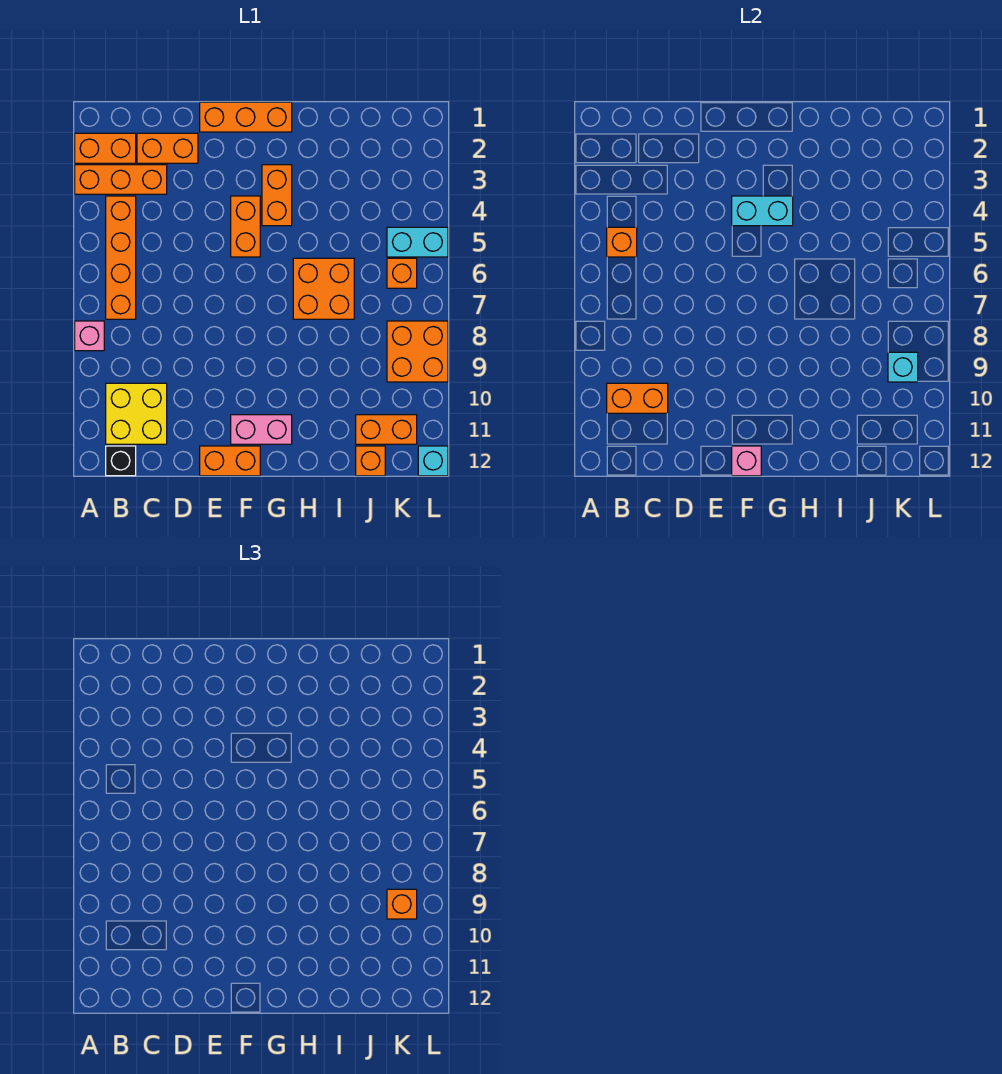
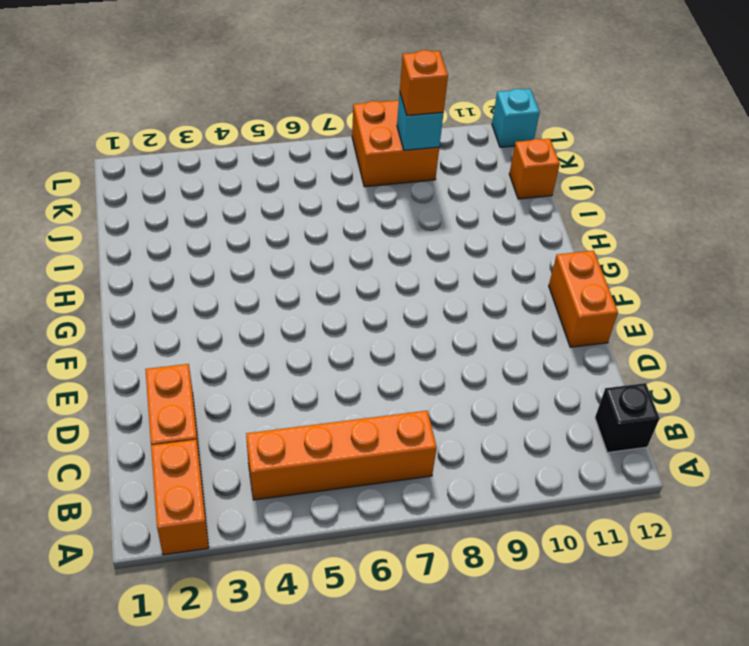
none -> orange 1x3 brick [75,165,167,194]
none -> pink 1x1 brick [75,321,104,351]
none -> yellow 2x2 brick [106,383,167,444]

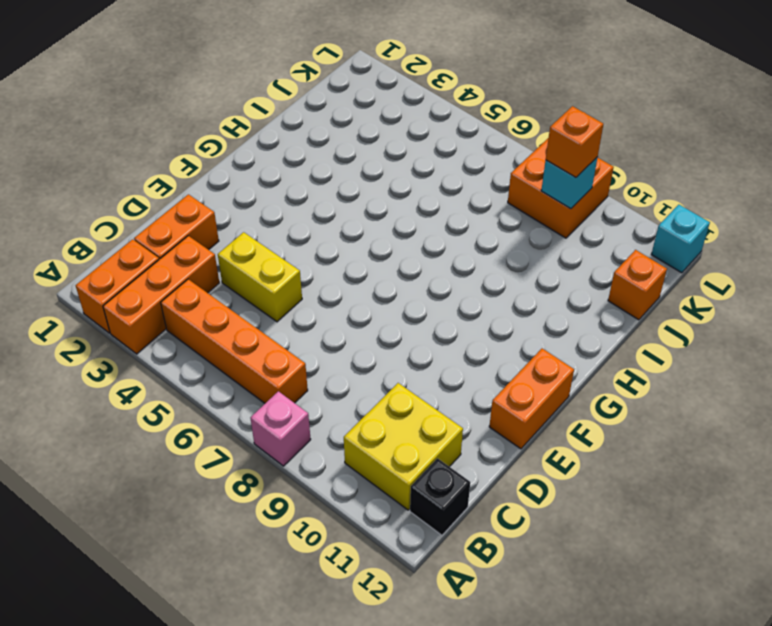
yellow 1x2 brick [218,232,302,322] -> none
none -> orange 1x3 brick [200,102,292,132]
none -> orange 1x2 brick [231,196,260,257]
none -> pink 1x2 brick [231,415,292,444]

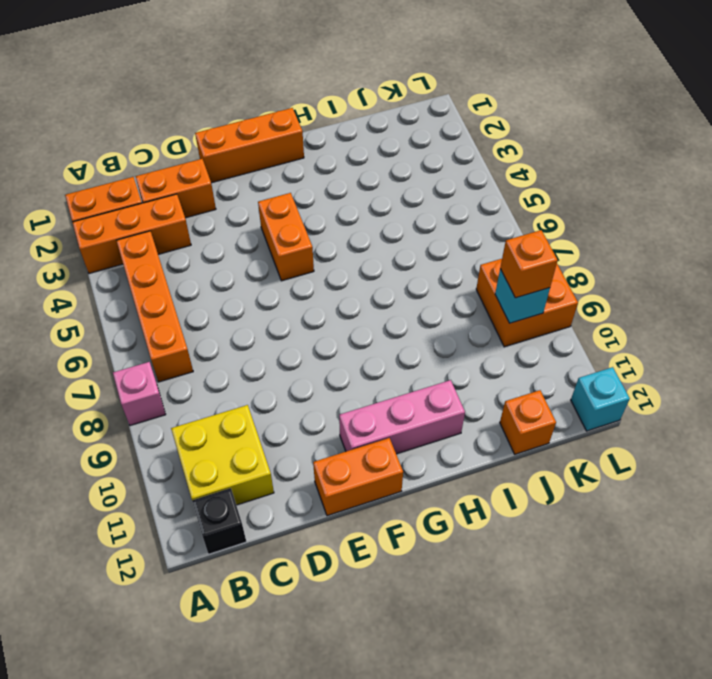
pink 1x3 brick [339,380,465,454] -> pink 1x2 brick [231,415,292,444]
none -> orange 1x2 brick [262,165,292,226]
none -> orange 2x2 brick [293,258,354,319]
none -> orange 1x2 brick [356,415,417,444]

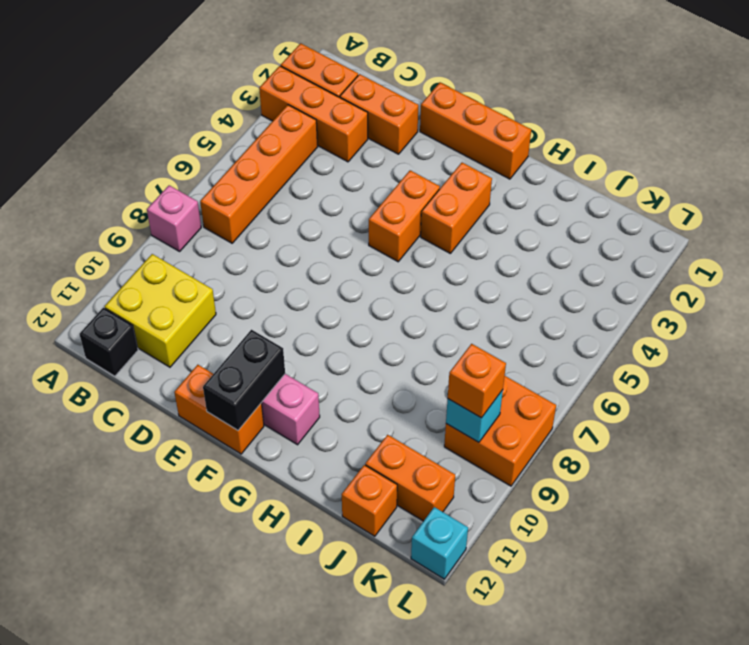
black 1x2 brick [203,330,285,430] -> pink 1x1 brick [732,446,761,476]
none -> orange 2x2 brick [293,258,354,319]
none -> cyan 1x2 brick [387,227,448,257]
none -> orange 1x1 brick [387,258,417,288]

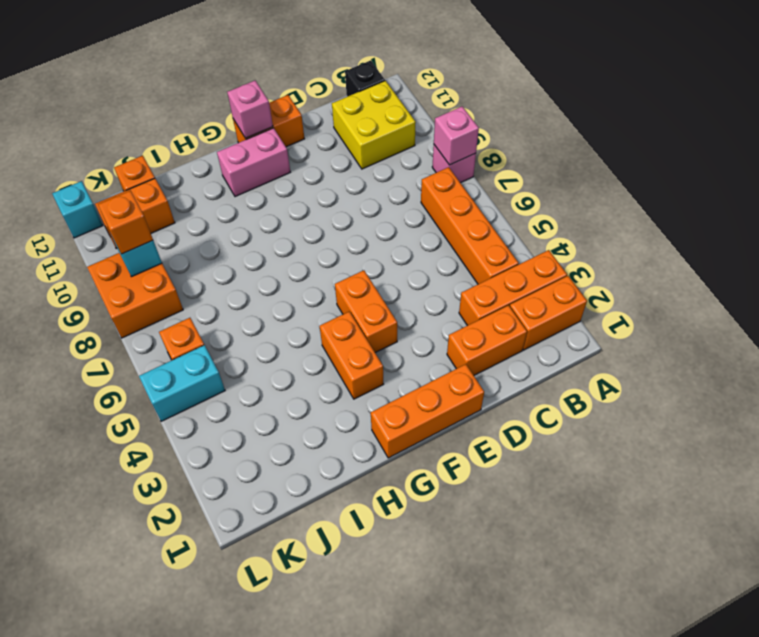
pink 1x1 brick [434,106,479,165] -> none
none -> orange 2x2 brick [293,258,354,319]
none -> orange 1x1 brick [607,227,637,257]
none -> orange 1x2 brick [607,383,668,413]

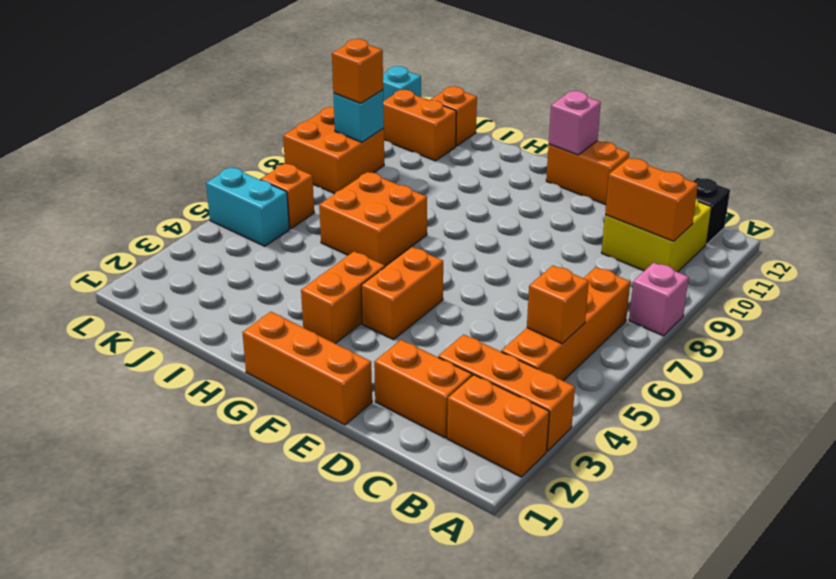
none -> pink 1x2 brick [231,415,292,444]
none -> cyan 1x2 brick [732,196,793,226]

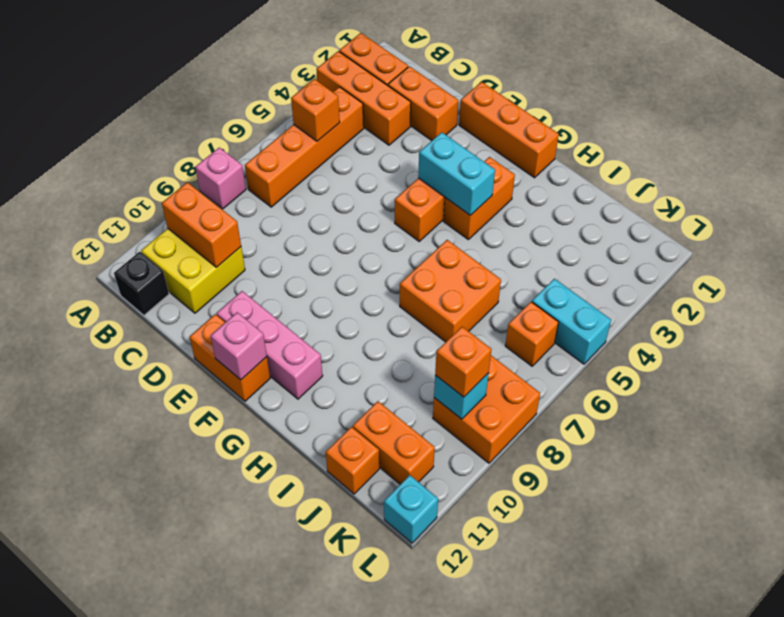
pink 1x3 brick [217,291,323,399] -> pink 1x2 brick [231,415,292,444]

